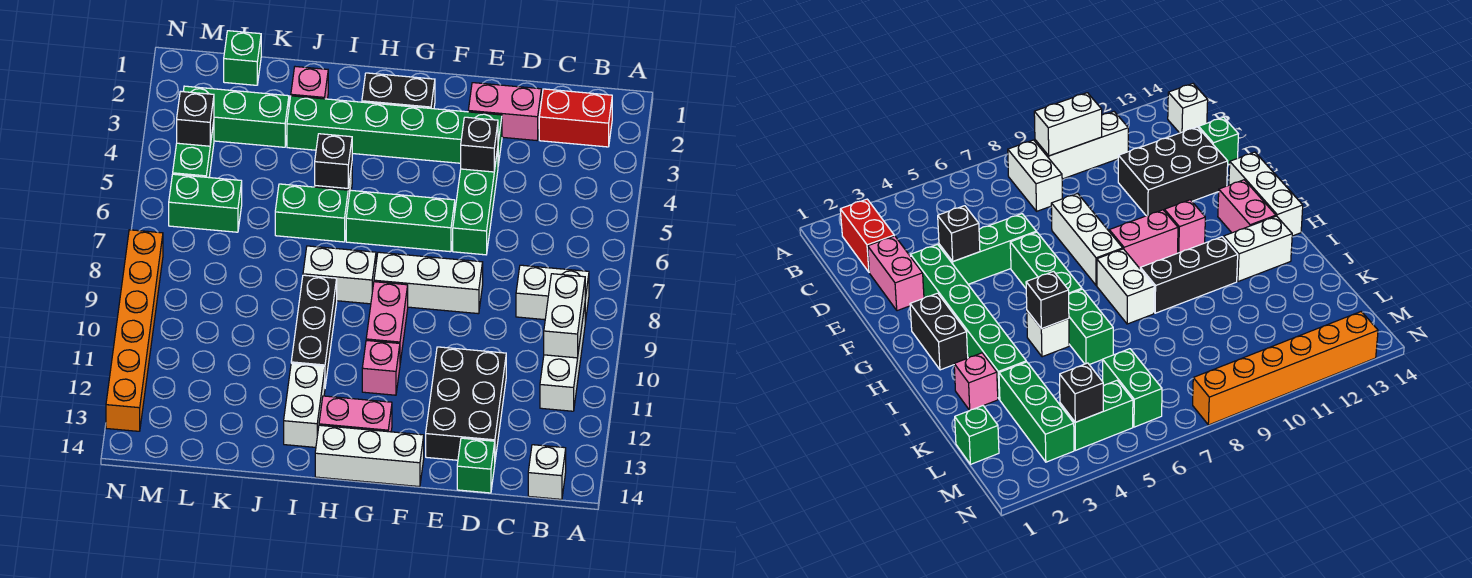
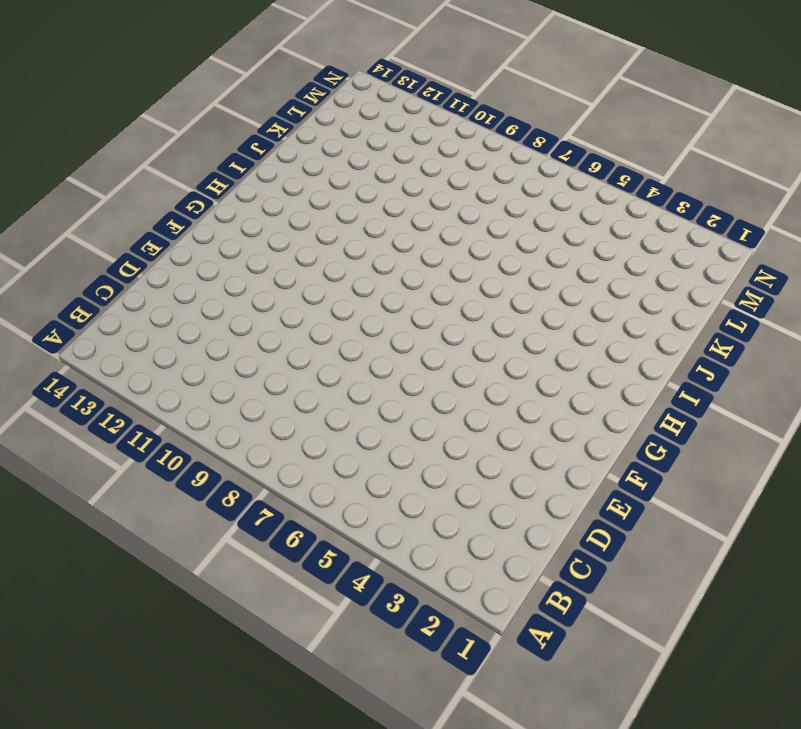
none -> red 1x2 brick [539,89,612,147]
none -> white 1x2 brick [516,265,589,322]
none -> white 1x3 brick [540,306,585,411]
none -> white 1x1 brick [528,445,566,499]

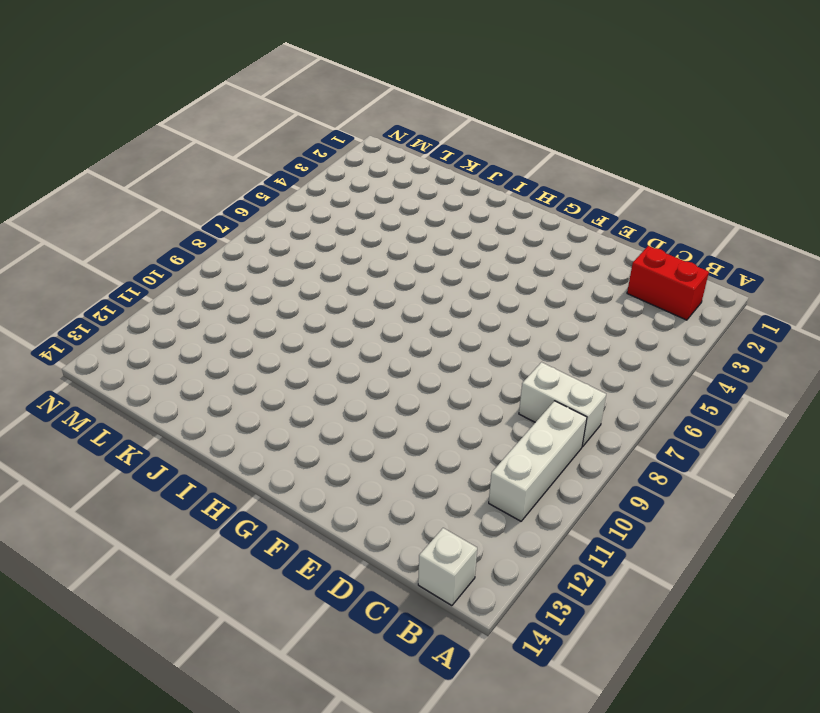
none -> pink 1x2 brick [468,83,541,140]
none -> black 2x3 brick [426,347,506,460]
none -> green 1x1 brick [457,438,495,493]
none -> green 1x6 brick [287,96,502,165]

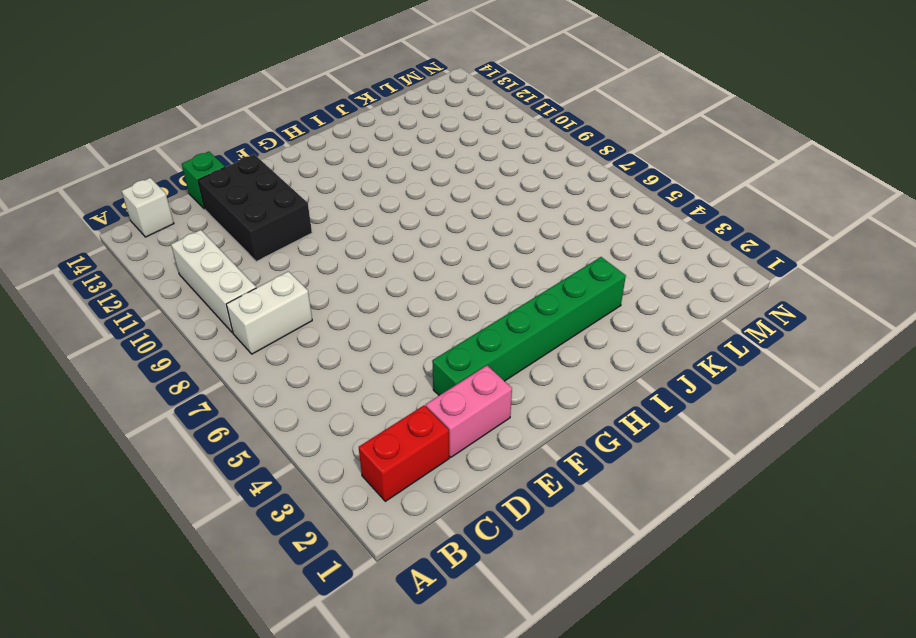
none -> green 1x3 brick [453,149,498,255]
none -> white 1x3 brick [374,252,483,314]
none -> green 1x3 brick [346,190,455,252]
none -> white 1x3 brick [315,425,424,487]

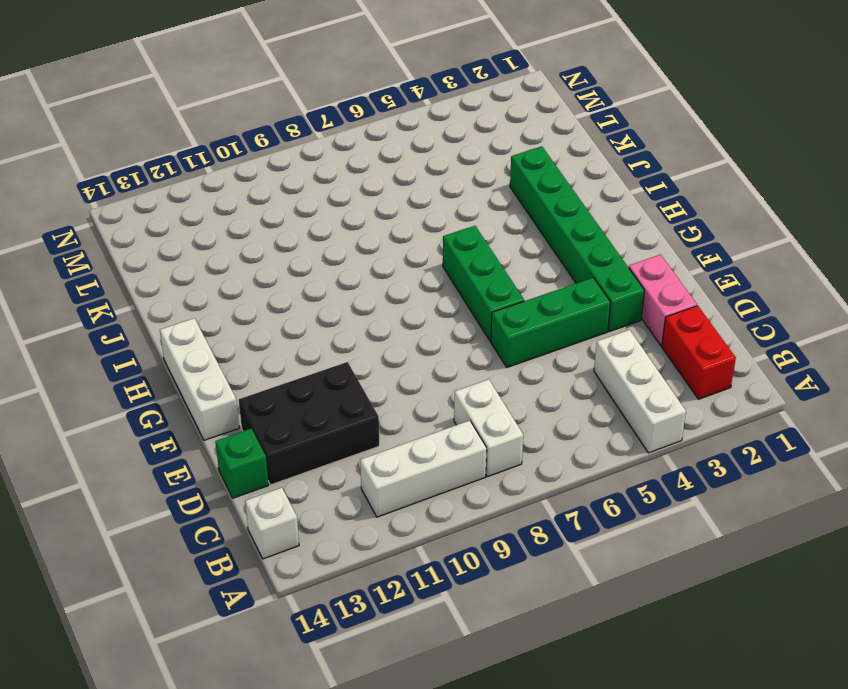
white 1x3 brick [594,330,686,453] -> white 1x3 brick moved to [374,252,483,314]
none -> black 1x2 brick [362,73,435,109]
none -> pink 1x2 brick [366,282,408,363]
none -> pink 1x1 brick [362,340,400,395]
none -> pink 1x2 brick [319,396,392,432]

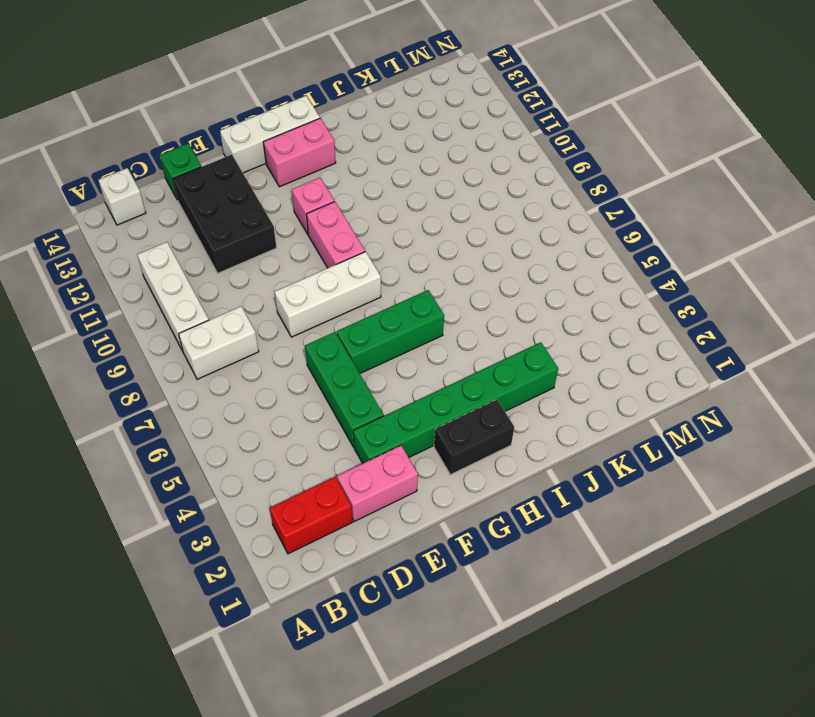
none -> white 1x2 brick [303,246,376,304]
none -> white 1x1 brick [1027,311,1069,357]
none -> green 1x2 brick [275,184,348,242]
none -> black 1x3 brick [291,275,337,386]

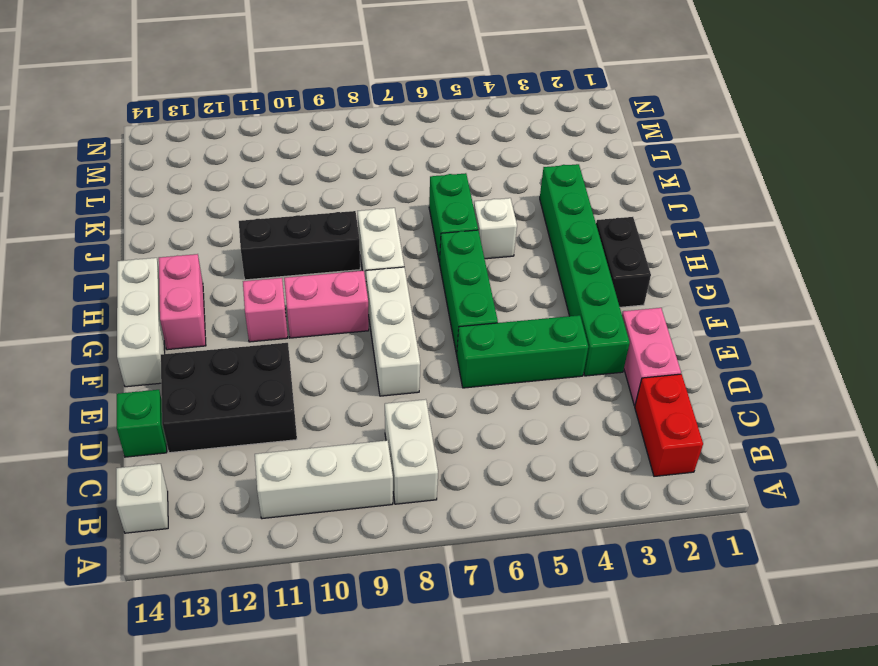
none -> white 1x2 brick [284,363,325,447]
none -> pink 1x1 brick [291,67,328,99]
none -> green 1x3 brick [183,86,289,147]
none -> green 1x1 brick [224,31,261,85]

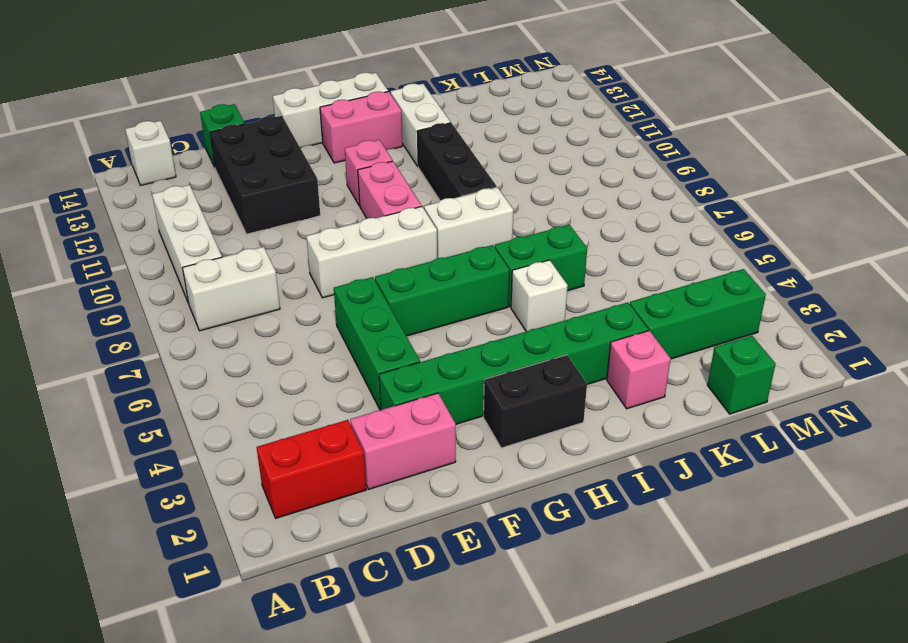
none -> green 1x2 brick [169,174,242,232]
none -> green 1x2 brick [173,122,214,178]
none -> orange 1x6 brick [106,230,163,431]
none -> white 1x2 brick [544,274,585,358]

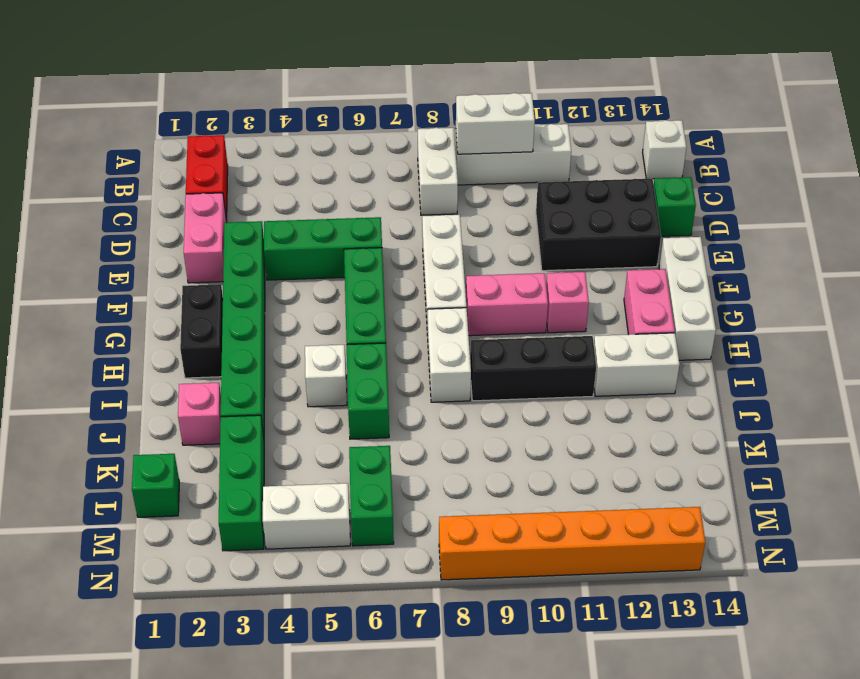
white 1x2 brick [263,483,350,549] -> green 1x2 brick [173,122,214,178]
none -> black 1x1 brick [461,117,498,172]
none -> black 1x1 brick [315,134,352,188]
none -> black 1x1 brick [177,91,214,146]

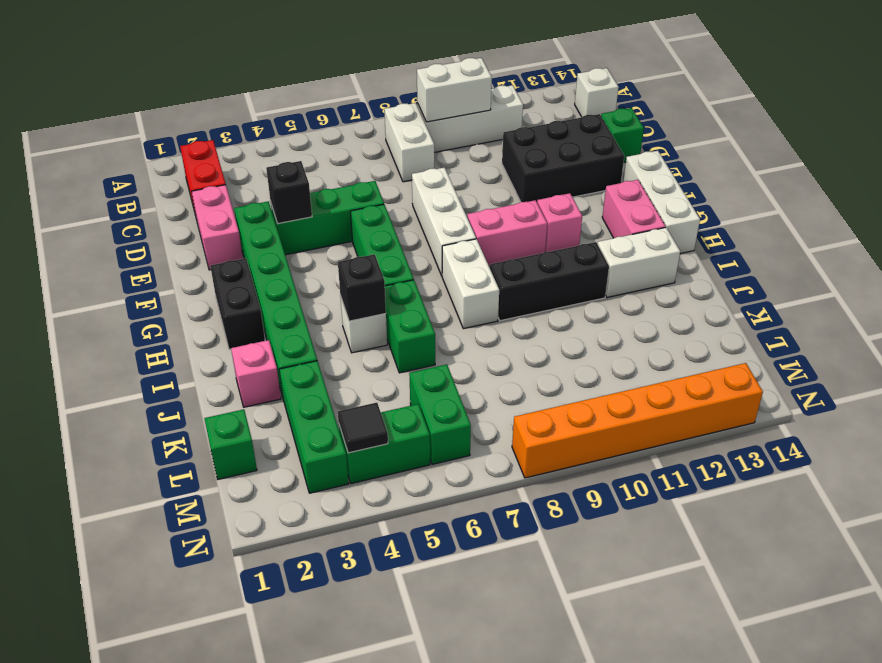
black 1x1 tile [338,403,388,453] -> black 1x1 brick [177,91,214,146]

